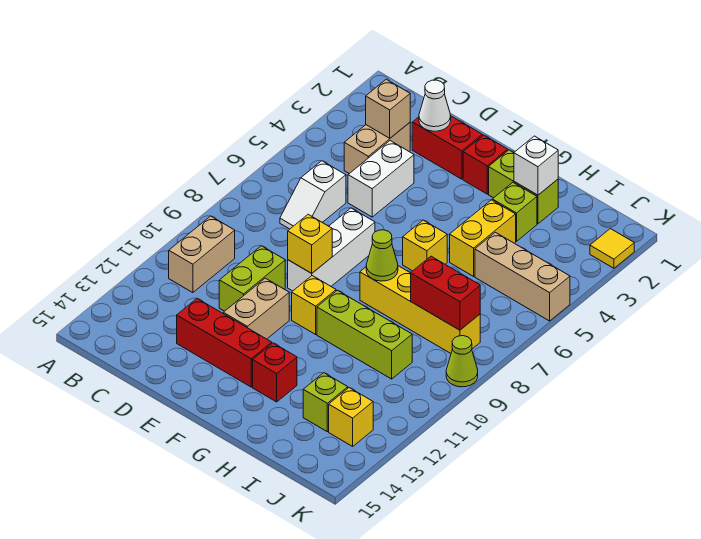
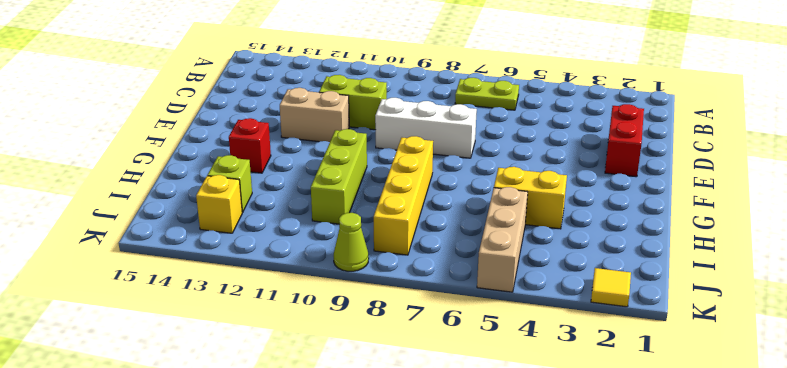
lime 1x2 plate [455,78,519,110] -> none
none -> tan 1x2 brick [169,216,235,293]
none -> tan 1x2 brick [344,123,410,174]
none -> white 1x2 slope [280,161,346,229]

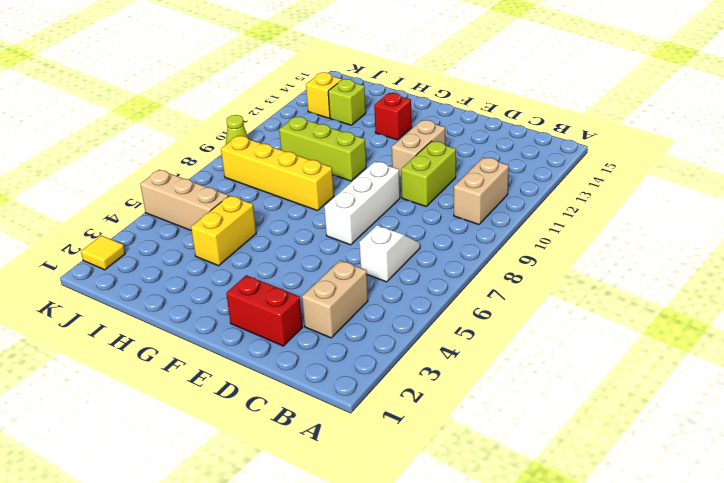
none -> white 1x2 brick [348,141,414,217]
none -> red 1x3 brick [177,299,272,387]
none -> red 1x1 brick [463,135,508,194]

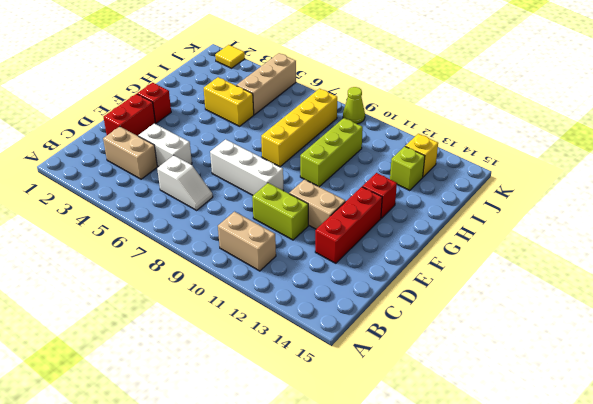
none -> yellow 1x1 brick [292,276,336,334]
none -> lime 1x2 brick [489,150,558,224]
none -> yellow 1x1 brick [403,220,447,271]

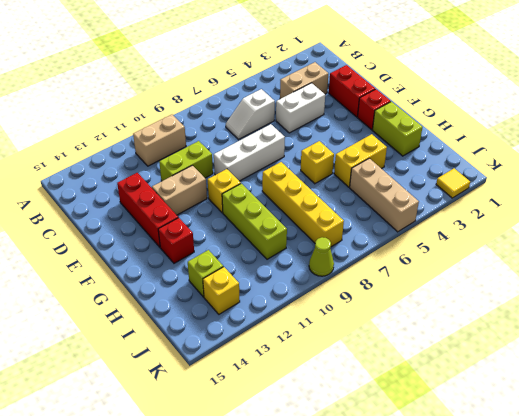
none -> lime 1x1 brick [492,183,537,241]
none -> tan 1x1 brick [366,79,410,138]
none -> white 1x1 cone [419,80,451,131]

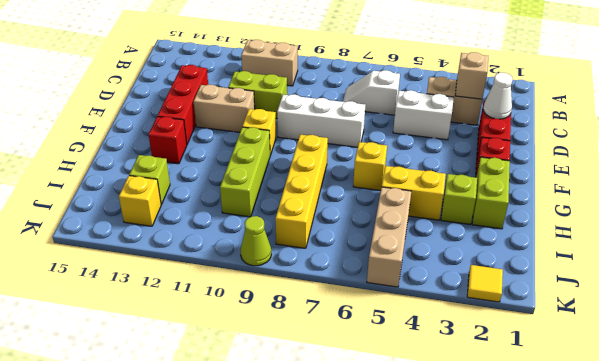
none -> yellow 1x1 brick [288,214,332,273]
none -> lime 1x1 cone [366,230,398,281]
none -> white 1x1 brick [514,136,558,195]

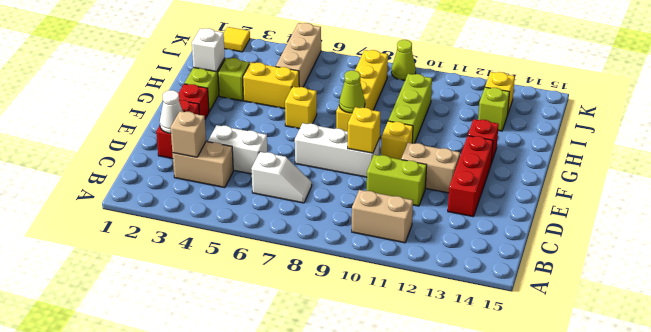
none -> red 1x2 brick [411,256,480,330]

